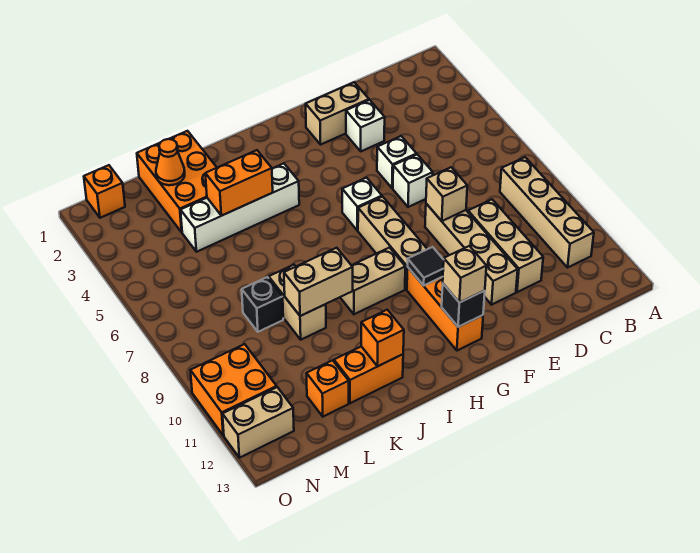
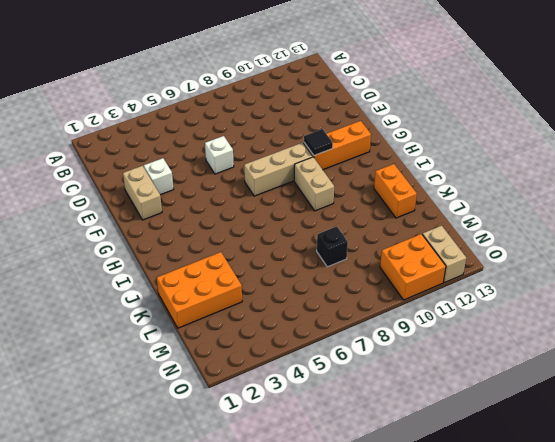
none -> tan 1x4 brick [500,157,594,267]
none -> tan 1x3 brick [468,200,543,292]
none -> white 1x1 brick [377,136,417,188]

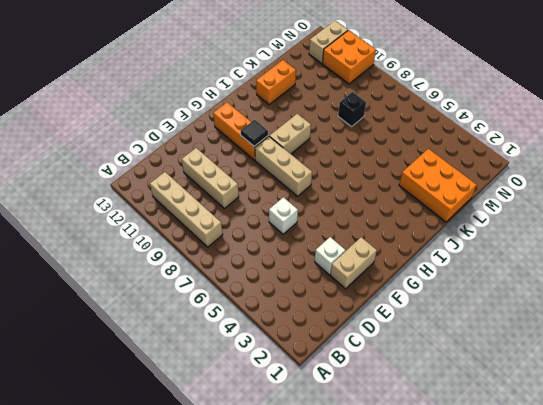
none -> white 1x1 brick [377,136,417,188]
none -> tan 1x4 brick [425,204,518,305]
none -> white 1x1 brick [342,178,382,231]

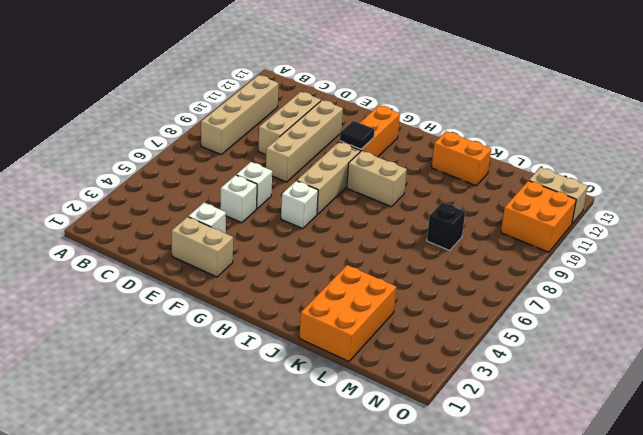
none -> white 1x4 brick [181,163,299,252]
none -> tan 1x2 brick [269,265,326,340]
none -> orange 1x1 brick [306,360,349,417]

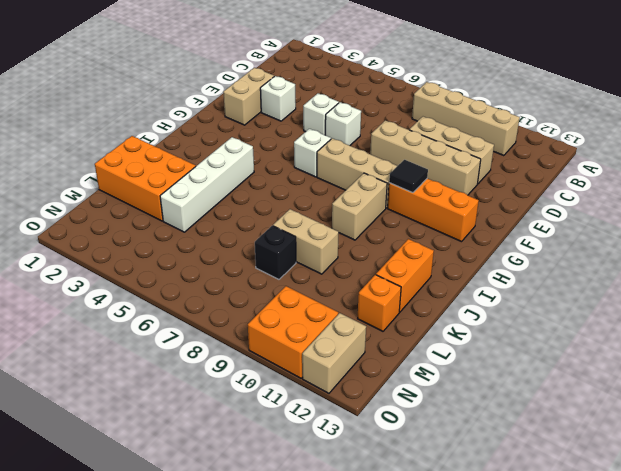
none -> orange 1x1 brick [84,165,125,218]
none -> tan 1x1 brick [426,167,467,221]
none -> black 1x1 brick [442,284,485,327]

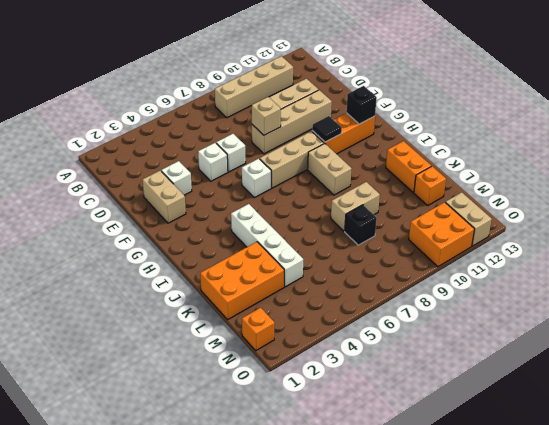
none -> orange 1x2 brick [205,150,273,216]
none -> tan 1x2 brick [284,248,353,316]
none -> orange 1x1 brick [361,310,404,366]

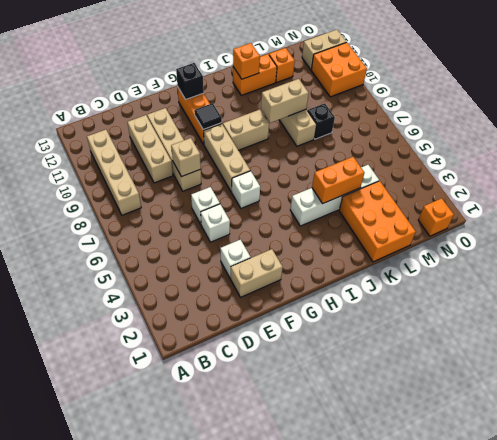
none -> orange 1x1 cone [156,139,185,185]
none -> tan 1x1 brick [443,246,486,303]

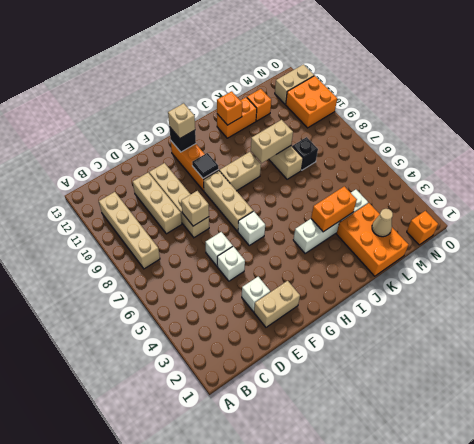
tan 1x1 cone [372,209,393,237] -> orange 1x1 cone [156,139,185,185]

